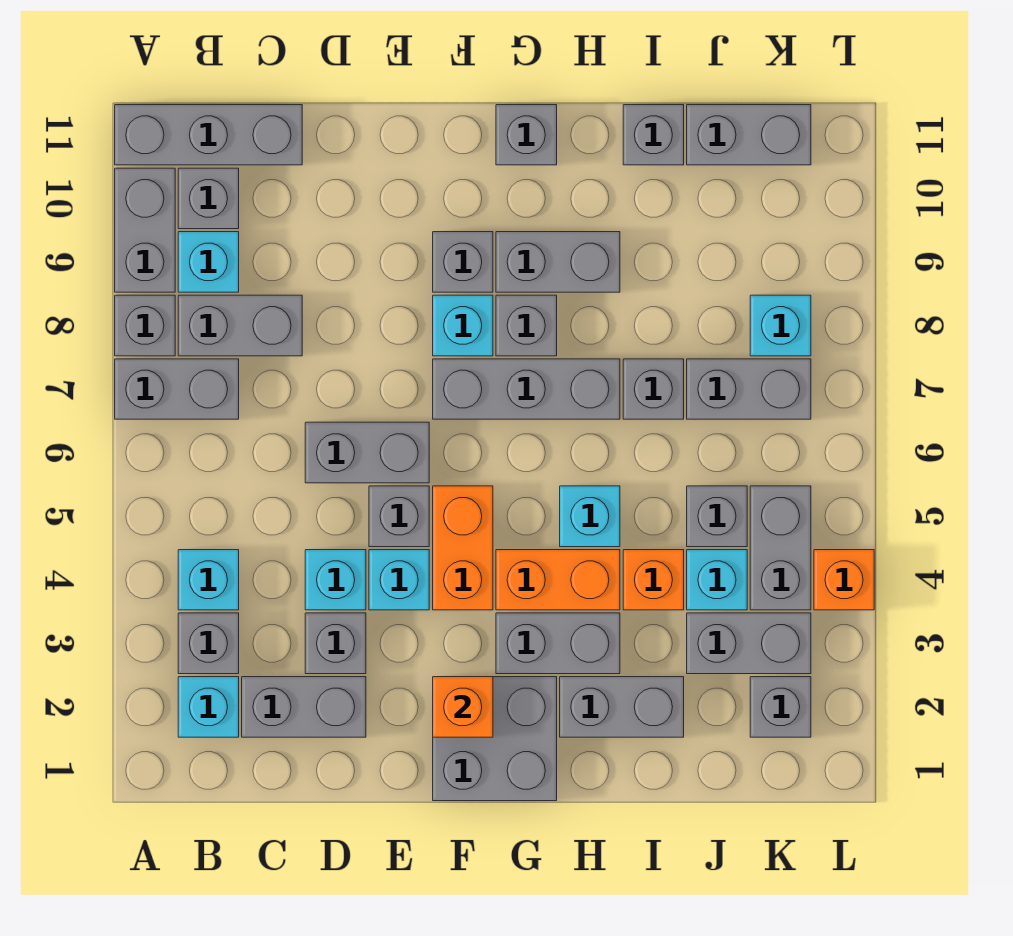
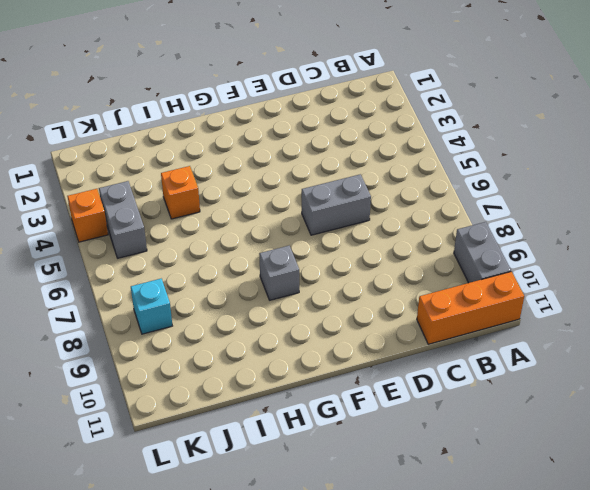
orange 1x3 brick [417,272,524,344] -> grey 1x3 brick [115,105,302,165]
none -> grey 1x2 brick [115,359,239,419]
none -> grey 1x1 brick [115,295,175,356]
none -> cyan 1x1 brick [178,677,239,737]
none -> grey 1x1 brick [178,613,239,674]

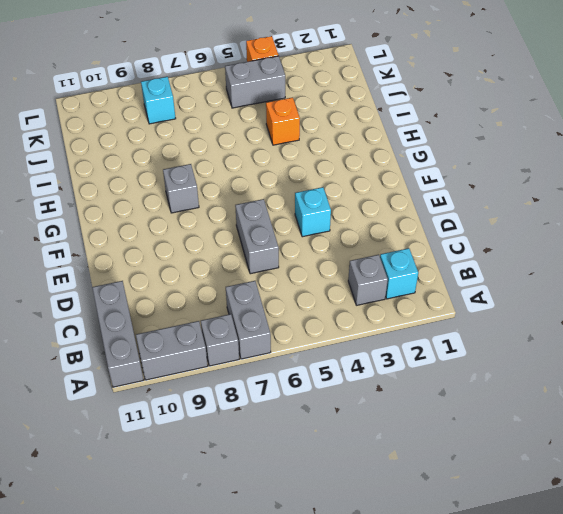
none -> cyan 1x1 brick [178,550,239,610]
none -> grey 1x2 brick [178,295,302,356]
none -> cyan 1x1 brick [178,232,239,292]
none -> grey 1x1 brick [178,168,239,229]

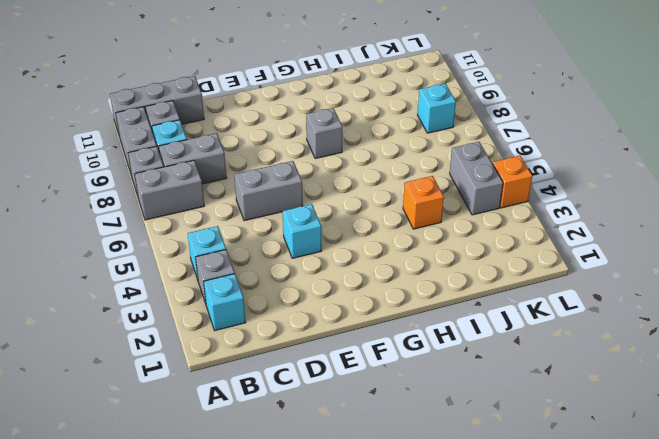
none -> grey 1x2 brick [242,677,366,737]
none -> grey 1x1 brick [305,613,366,674]
none -> cyan 1x1 brick [305,550,366,610]
none -> grey 1x1 brick [369,486,429,547]

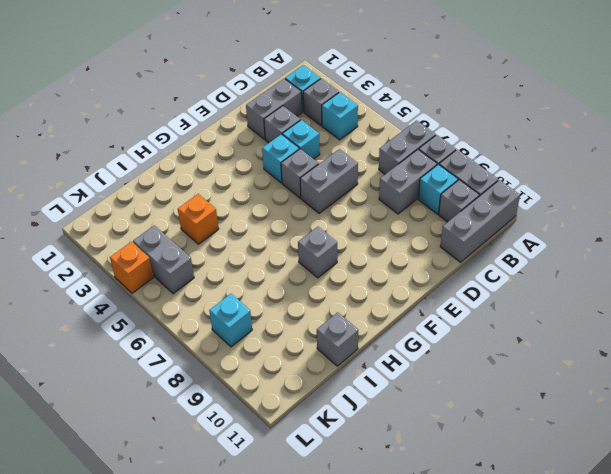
none -> grey 2x2 brick [433,677,557,801]
none -> orange 1x2 brick [433,486,493,610]
none -> grey 1x3 brick [433,359,620,419]
none -> cyan 1x1 brick [433,295,493,356]

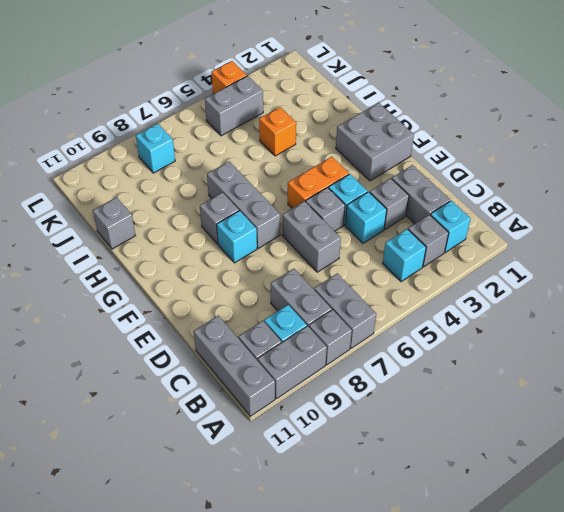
none -> grey 1x1 brick [433,232,493,292]
none -> grey 1x2 brick [496,613,620,674]
none -> orange 1x2 brick [496,550,620,610]
none -> grey 1x2 brick [496,232,620,292]

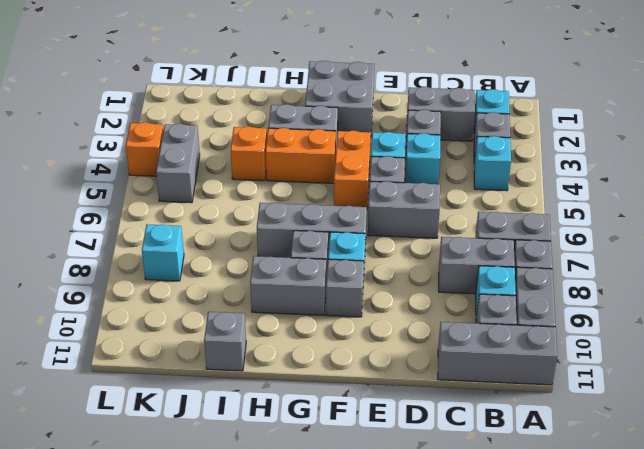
none -> grey 1x1 brick [496,105,557,165]
none -> grey 1x2 brick [560,677,684,737]
none -> cyan 1x1 brick [560,486,620,547]
none -> grey 1x1 brick [623,359,684,419]

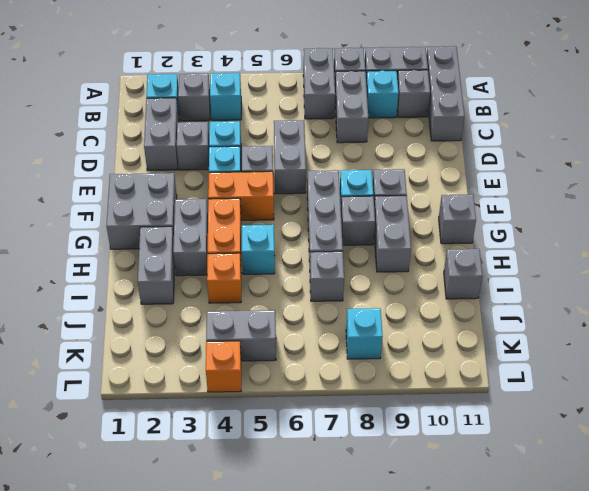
none -> grey 1x2 brick [687,613,811,674]
none -> cyan 1x1 brick [687,550,747,610]
none -> grey 1x1 brick [687,486,747,547]
none -> grey 1x2 brick [687,359,811,419]

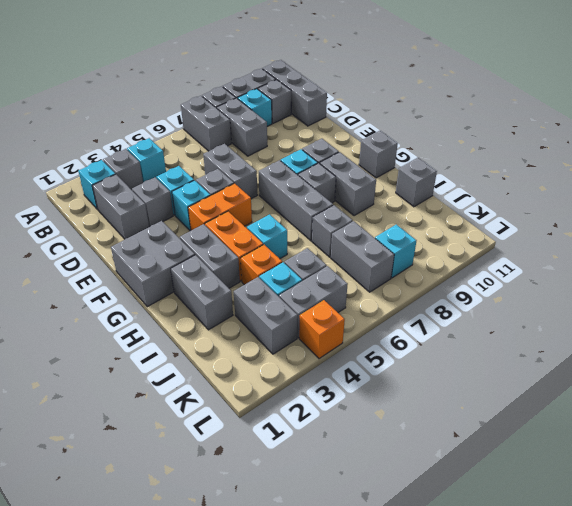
none -> grey 1x2 brick [687,105,811,165]
none -> grey 1x1 brick [750,677,811,737]
none -> orange 1x1 brick [433,677,493,737]

